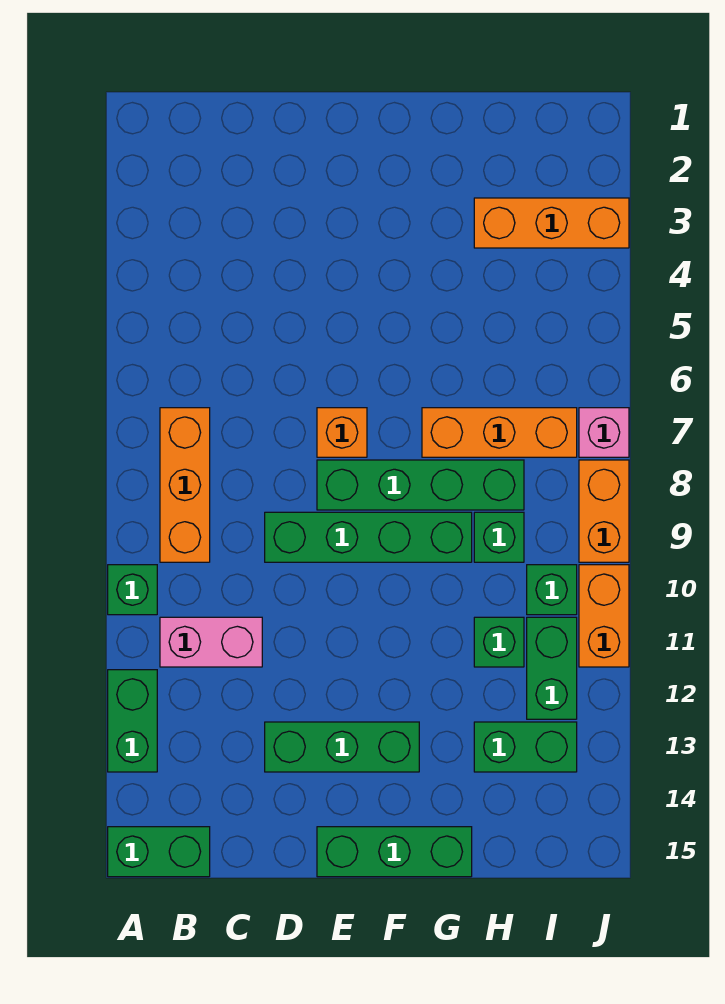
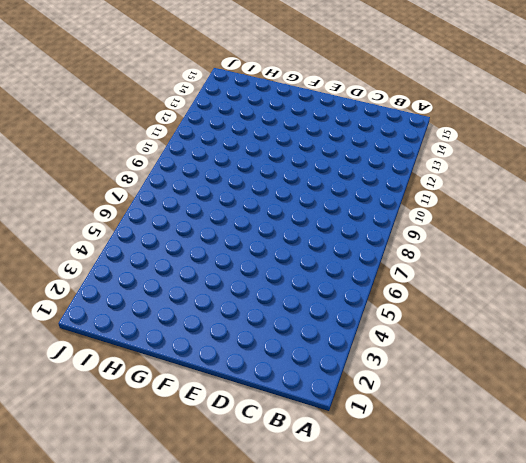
none -> green 1x1 brick [108,565,157,615]
none -> green 1x2 brick [108,670,157,772]
none -> green 1x2 brick [108,827,210,877]

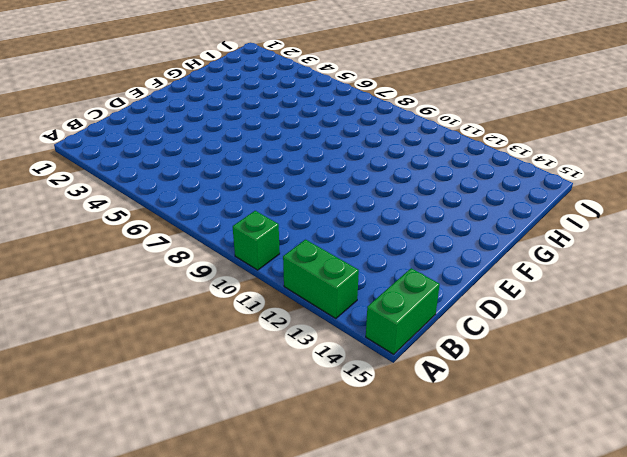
none -> orange 1x3 brick [160,408,210,562]
none -> pink 1x2 brick [160,617,262,667]
none -> green 1x4 brick [265,512,472,562]

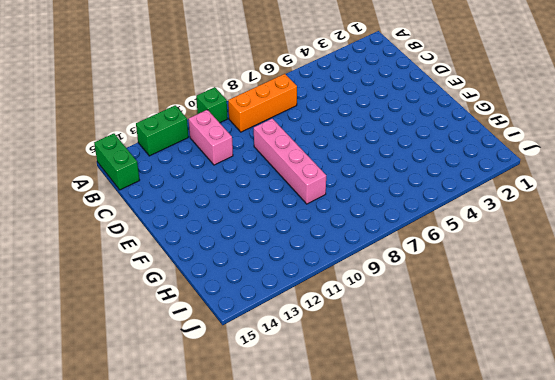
pink 1x4 brick [254,119,326,204] -> green 1x4 brick [265,512,472,562]
none -> green 1x3 brick [265,722,419,772]
none -> orange 1x1 brick [317,408,367,457]
none -> green 1x4 brick [317,460,524,510]

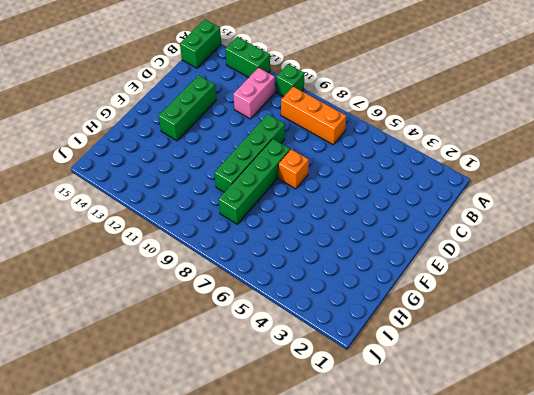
none -> green 1x3 brick [317,827,472,877]
none -> orange 1x3 brick [422,408,577,457]
none -> orange 1x3 brick [474,198,629,248]

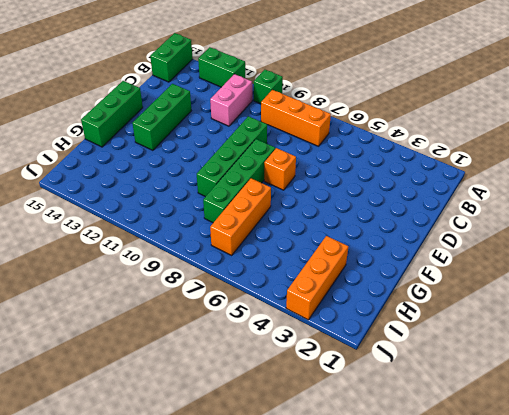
none -> green 1x1 brick [474,512,524,562]
none -> green 1x1 brick [474,617,524,667]
none -> green 1x2 brick [474,722,577,772]

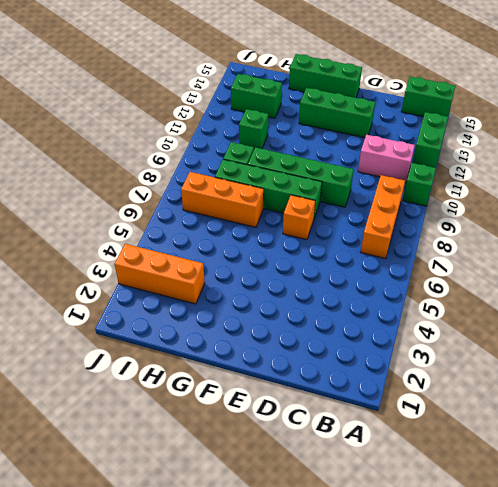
none -> green 1x1 brick [527,565,577,615]
none -> green 1x2 brick [527,617,577,719]
none -> pink 1x1 brick [579,408,629,457]

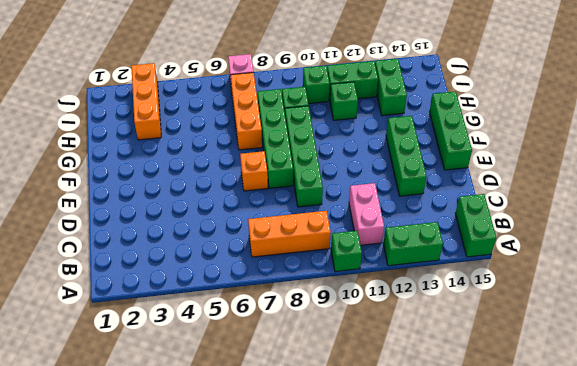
none -> orange 1x2 brick [579,460,629,562]
none -> orange 1x2 brick [579,565,629,667]

